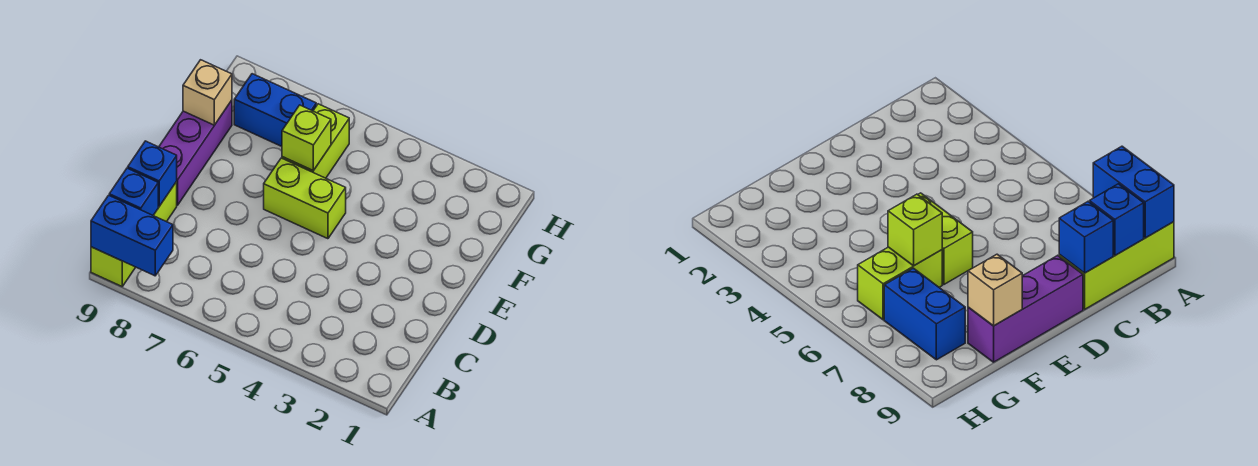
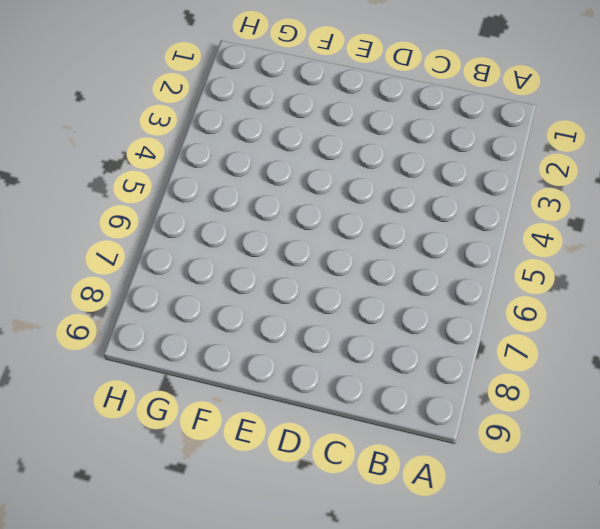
none -> lime 1x3 brick [91,182,177,286]
none -> purple 1x3 brick [159,100,232,205]

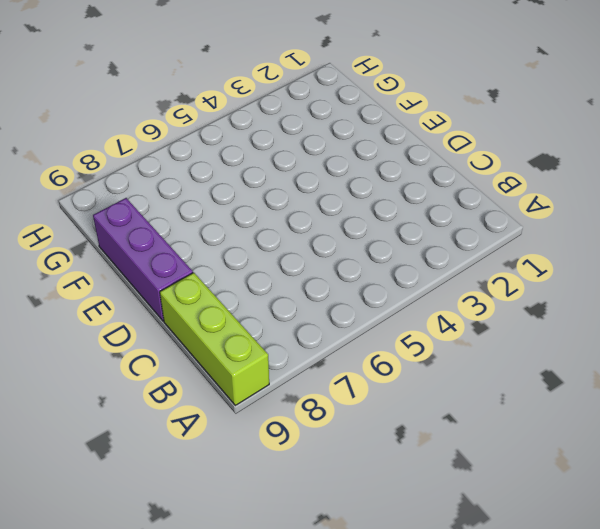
none -> lime 1x2 brick [264,158,346,239]
none -> lime 1x2 brick [282,104,349,178]

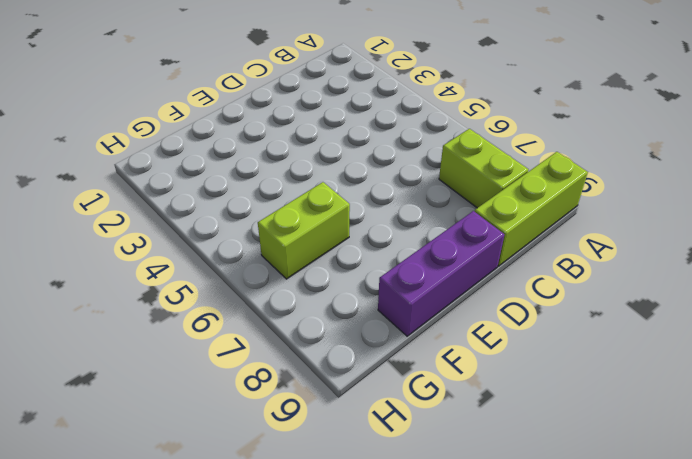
lime 1x2 brick [439,129,528,208] -> lime 1x2 brick moved to [264,158,346,239]
none -> blue 1x2 brick [234,74,316,146]
none -> blue 1x2 brick [91,195,173,276]

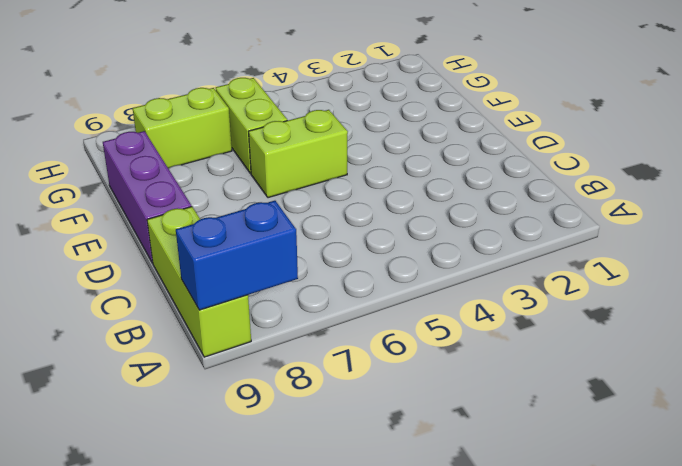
lime 1x2 brick [133,88,232,168] -> blue 1x2 brick [234,74,316,146]
none -> blue 1x1 brick [109,168,158,215]
none -> blue 1x1 brick [128,141,177,206]

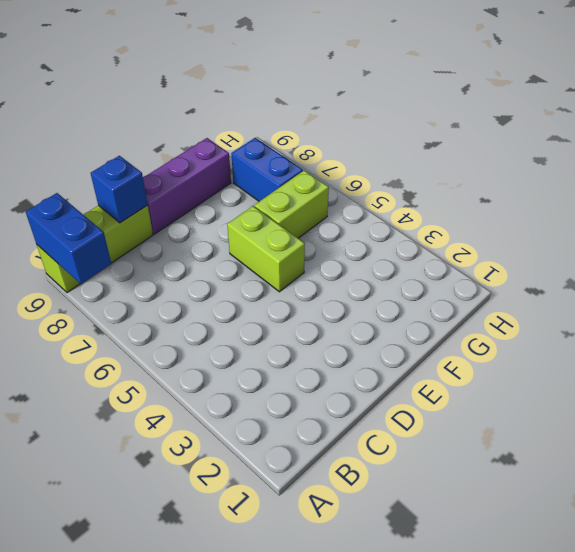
none -> blue 1x1 brick [109,168,158,215]
none -> lime 1x1 brick [282,105,331,171]

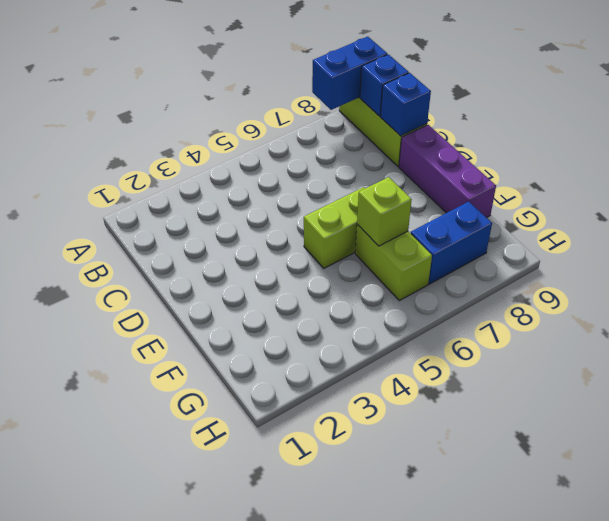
none -> tan 1x1 brick [183,60,232,125]

